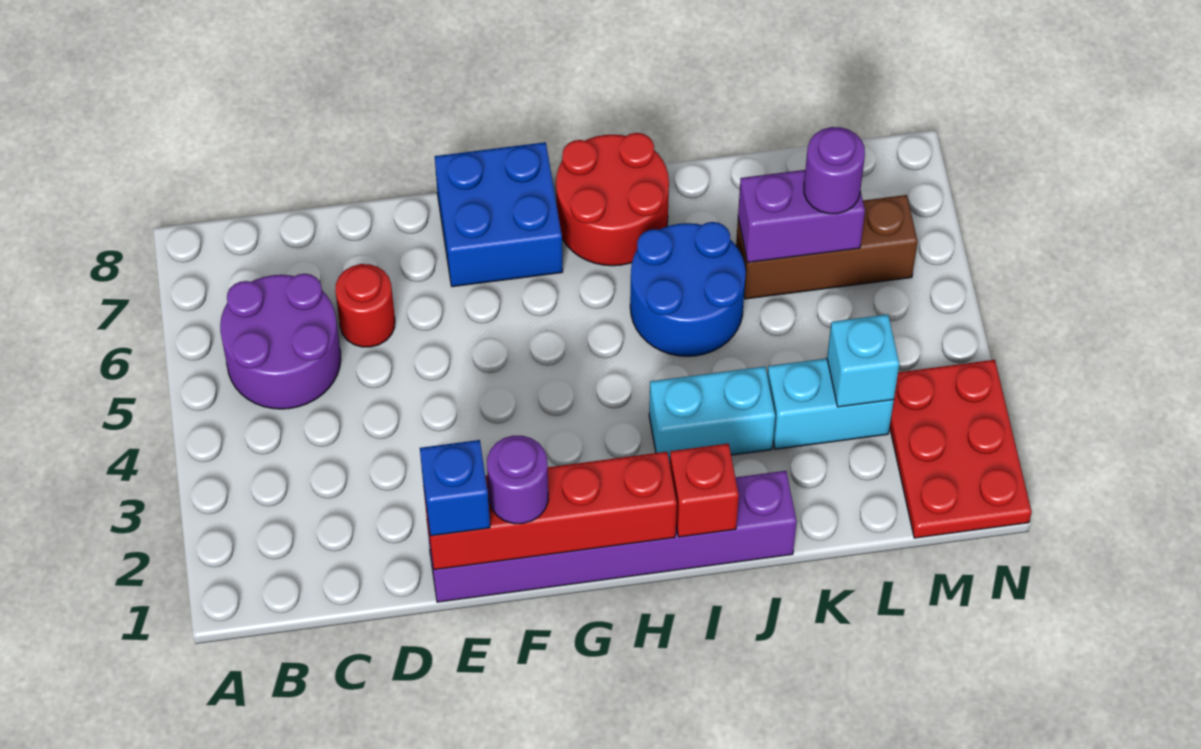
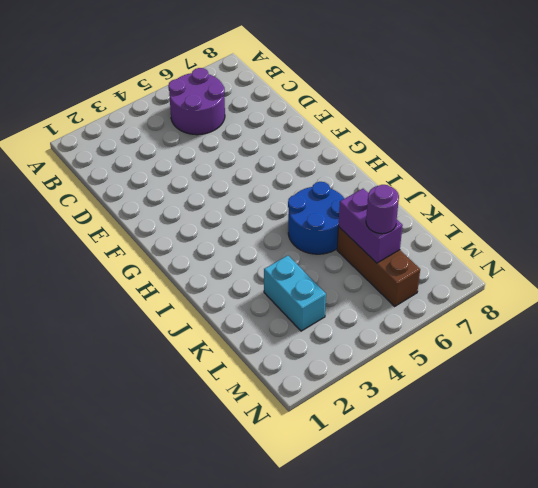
none -> red 1x1 round brick [335,264,395,347]
none -> purple 1x6 brick [427,471,797,602]
none -> blue 2x2 brick [435,142,563,287]

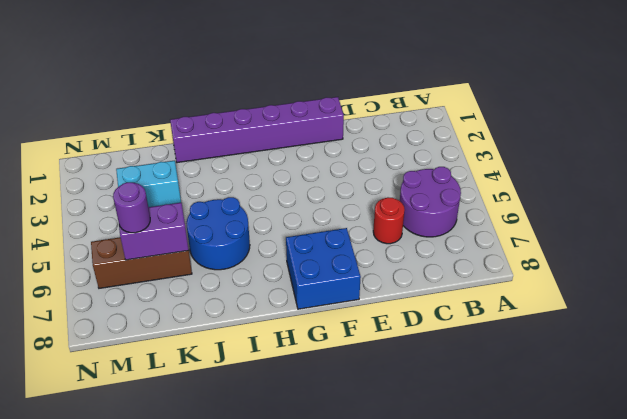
none -> red 2x2 round brick [556,133,669,266]
none -> cyan 1x2 brick [649,366,775,463]
none -> red 2x3 plate [890,360,1032,538]

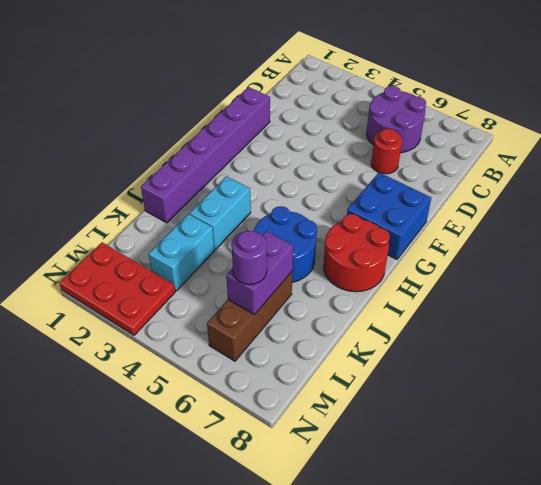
none -> red 1x4 brick [424,452,677,570]
none -> red 1x1 brick [670,444,739,537]
none -> cyan 1x1 brick [827,314,899,407]

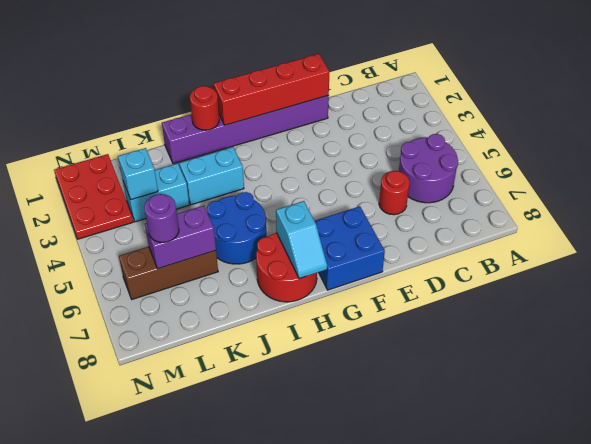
cyan 1x2 slope [276,201,327,279] -> none
red 1x1 round brick [190,86,219,130] -> red 1x1 brick [670,444,739,537]
none -> blue 1x1 brick [420,440,490,536]
none -> purple 1x1 round brick [487,436,548,524]

